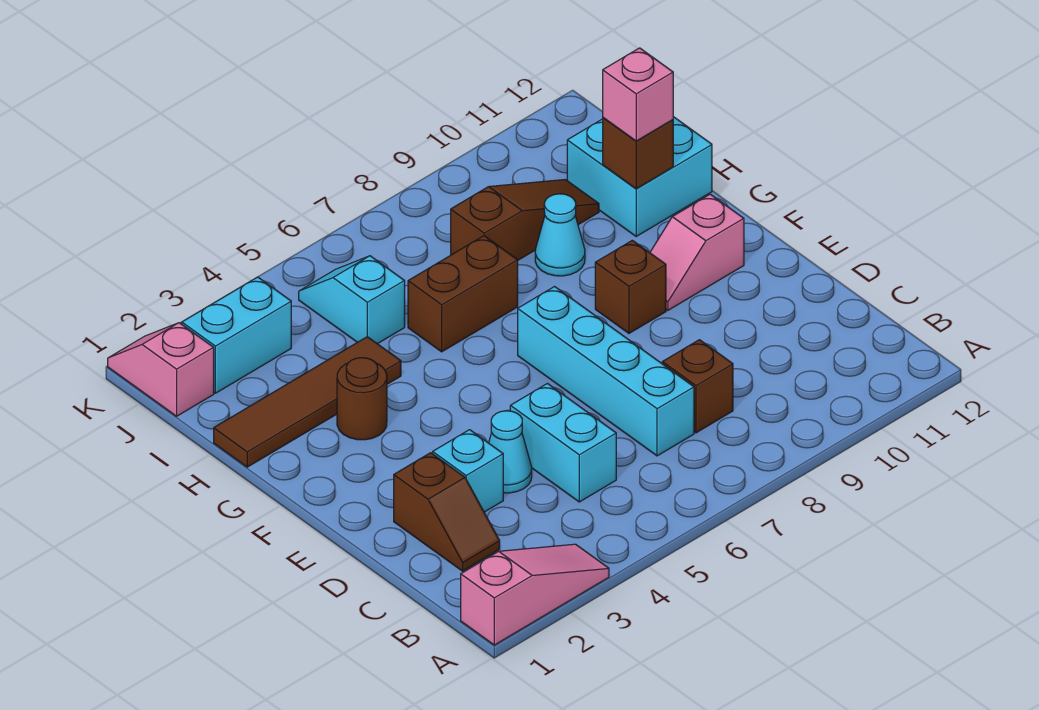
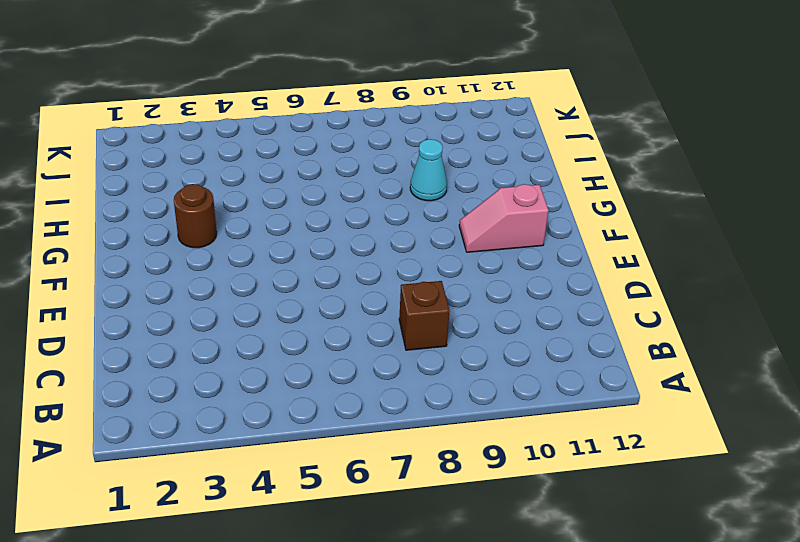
none -> pink 1x3 slope [461,544,609,645]
none -> brown 1x2 slope [394,453,500,571]
none -> cyan 1x2 brick [510,384,616,502]

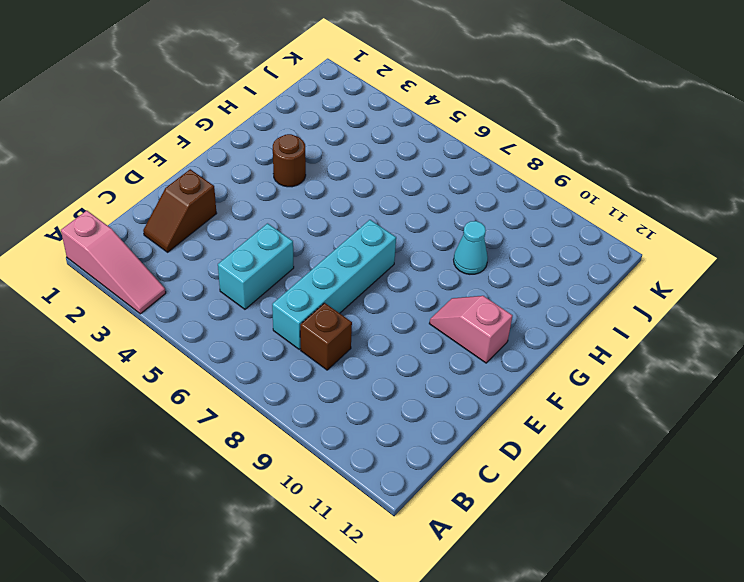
none -> cyan 1x1 brick [433,430,503,512]
none -> cyan 1x1 cone [489,411,532,493]
none -> brown 1x1 brick [595,240,666,333]

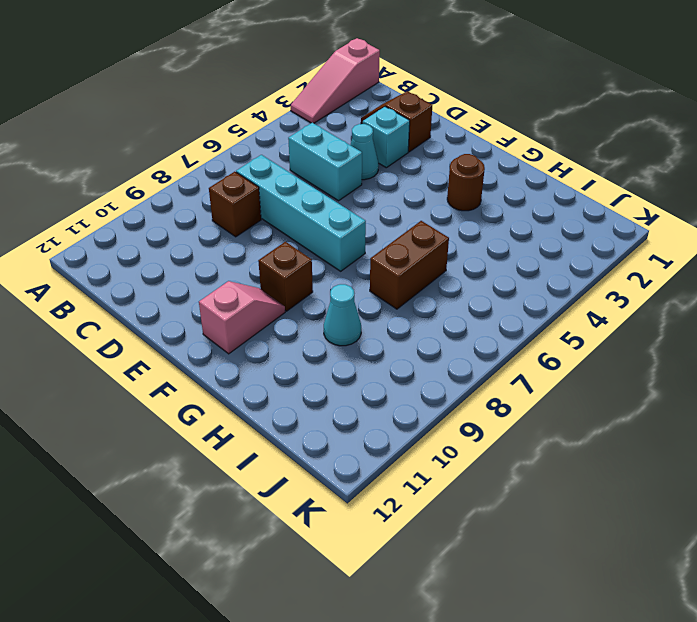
none -> brown 1x4 tile [214,337,401,467]
none -> cyan 2x2 brick [567,117,712,236]
none -> cyan 1x2 slope [299,256,405,344]

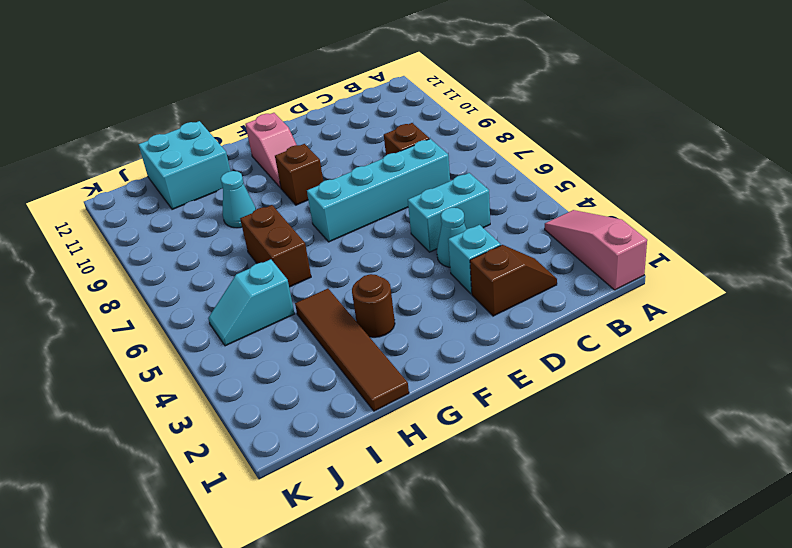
none -> brown 1x3 slope [451,180,599,260]
none -> pink 1x2 slope [108,323,214,416]
none -> cyan 1x2 brick [182,277,291,393]

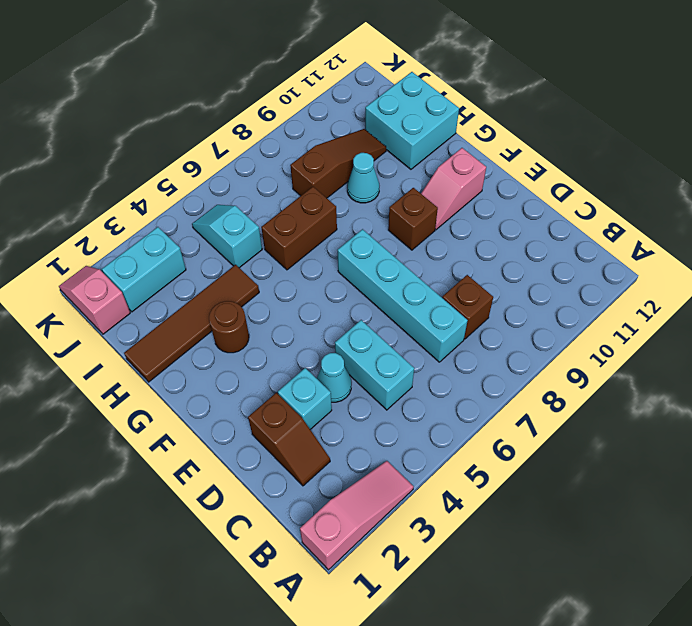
none -> brown 1x1 brick [603,118,673,189]
none -> pink 1x1 brick [603,48,673,141]

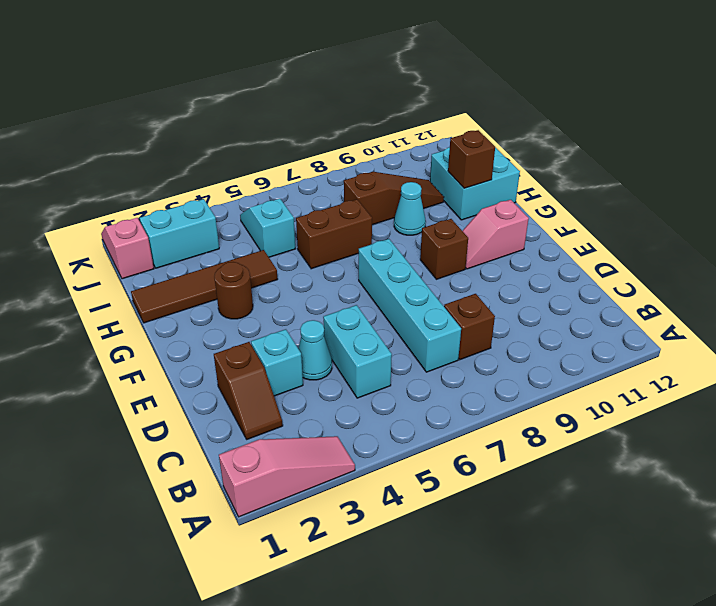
none -> pink 1x1 brick [603,48,673,141]

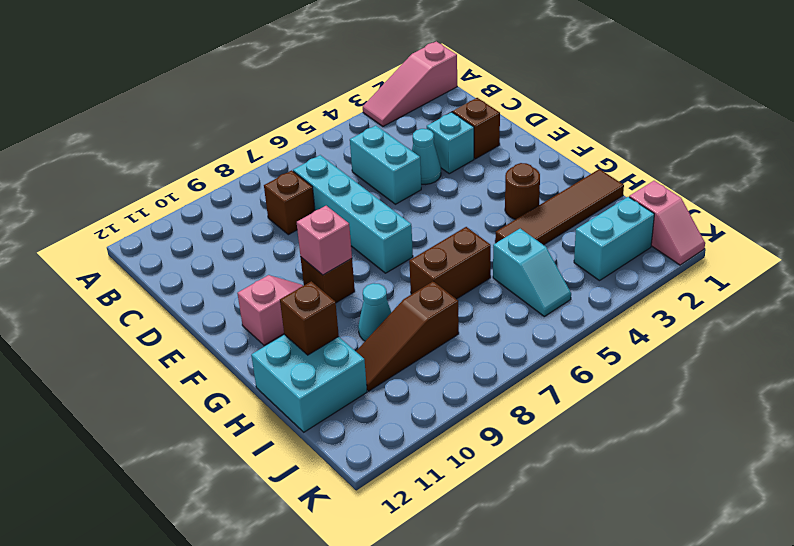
pink 1x1 brick [297,206,352,275] -> pink 1x1 brick moved to [603,48,673,141]

